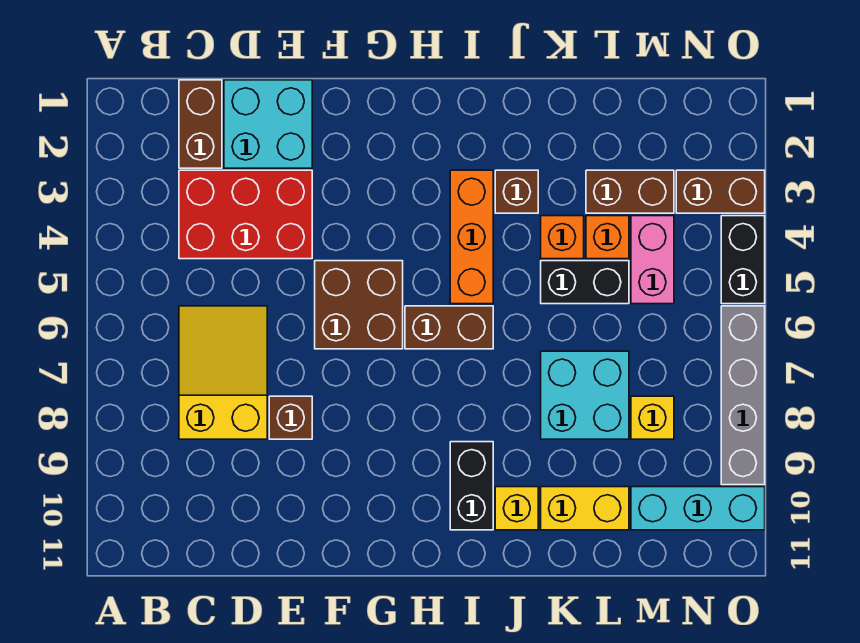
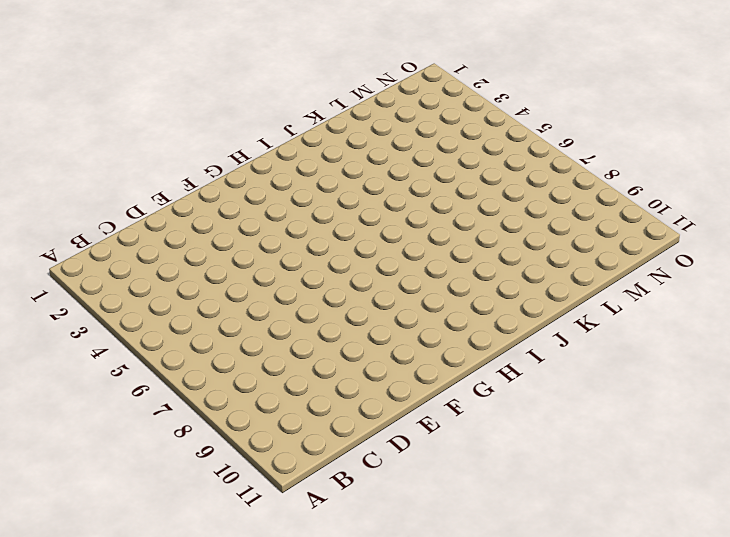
none -> brown 1x2 brick [179,80,222,168]
none -> red 2x3 brick [179,170,312,259]
none -> yellow 2x3 slope [179,306,267,439]

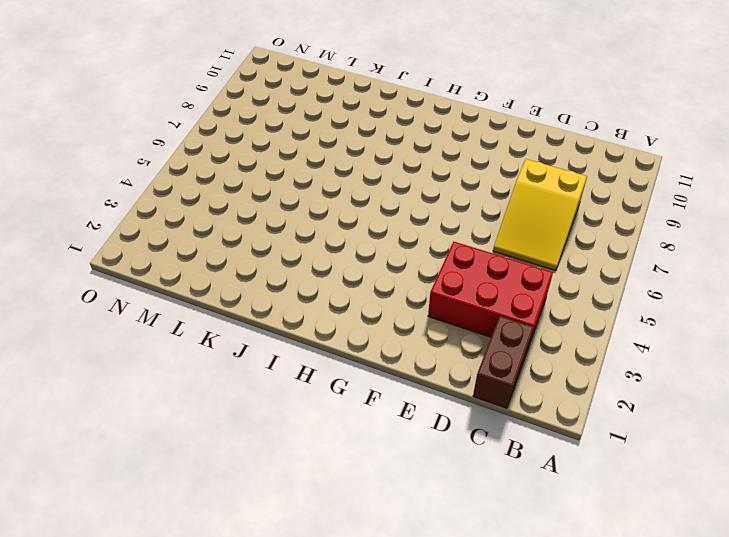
none -> cyan 2x2 brick [224,80,312,168]
none -> brown 1x1 brick [269,396,312,439]
none -> brown 2x2 brick [315,261,403,349]

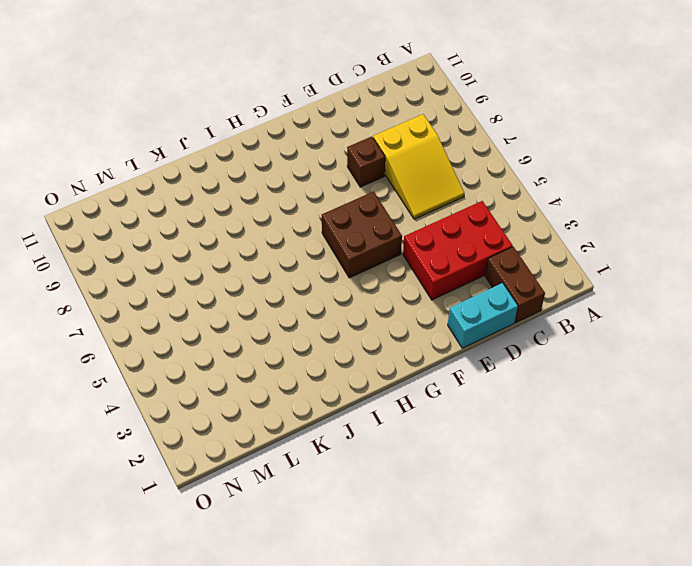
cyan 1x2 brick [448,283,518,348] -> cyan 2x2 brick [224,80,312,168]
none -> brown 1x2 brick [405,306,493,349]
none -> orange 1x3 brick [450,170,493,304]
none -> black 1x2 brick [450,442,493,530]

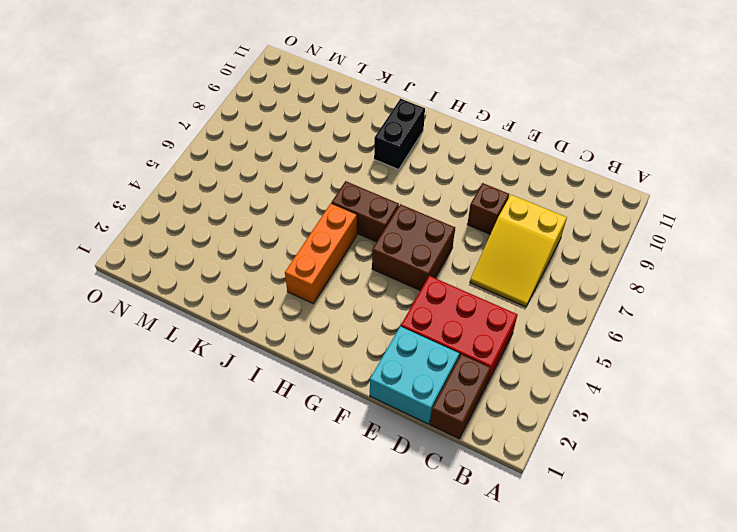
none -> brown 1x1 brick [495,170,538,213]
none -> yellow 1x1 brick [495,487,538,530]
none -> orange 1x1 brick [541,216,584,259]

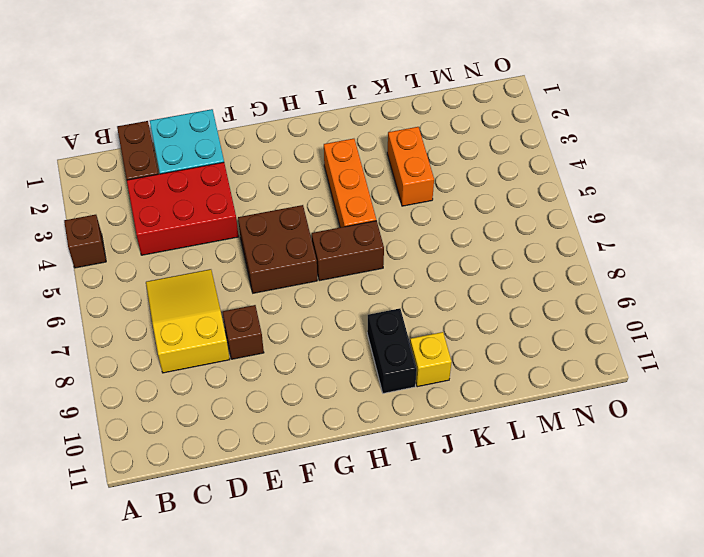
brown 1x1 brick [64,215,106,268] -> brown 1x1 brick moved to [495,170,538,213]
orange 1x2 brick [387,127,434,206] -> orange 1x1 brick [541,216,584,259]
none -> black 1x2 brick [541,261,629,304]
none -> cyan 2x2 brick [541,351,629,439]
none -> yellow 1x2 brick [541,487,629,530]

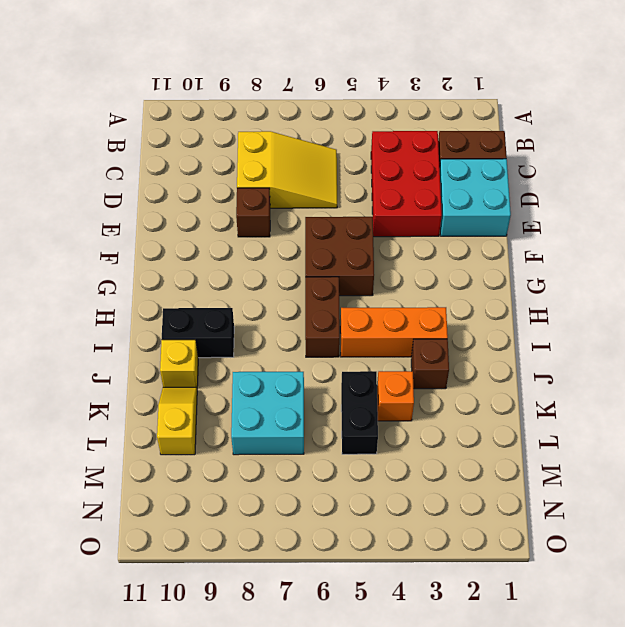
yellow 1x2 slope [157,387,197,455] -> yellow 1x2 brick [541,487,629,530]
none -> brown 1x2 brick [586,170,674,213]
none -> orange 1x1 brick [586,216,629,259]
none -> pink 1x2 brick [631,216,674,304]

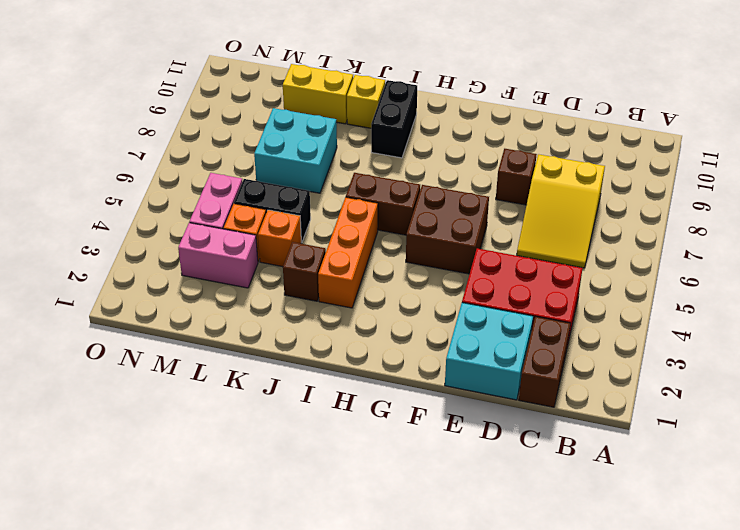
pink 1x2 brick [178,223,258,288] -> brown 1x2 brick [586,170,674,213]
none -> yellow 1x1 brick [631,396,674,439]
none -> cyan 1x3 brick [631,487,765,530]
none -> brown 1x2 brick [676,170,765,213]

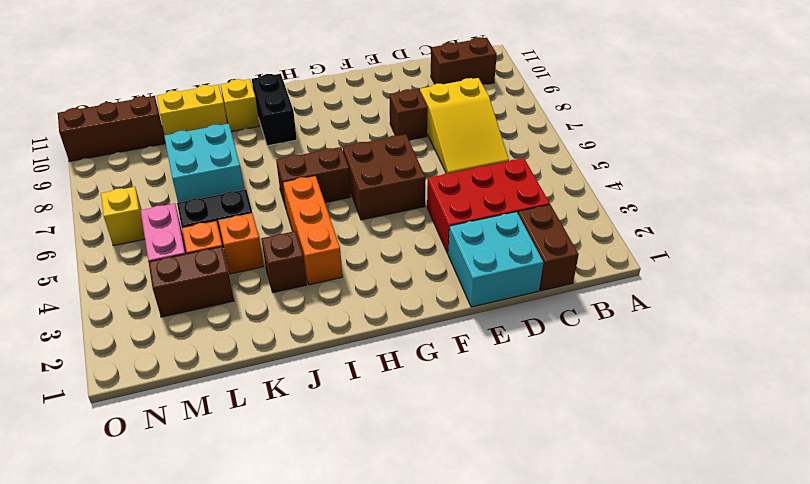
brown 1x2 brick [431,37,497,85] -> brown 1x2 brick moved to [676,170,765,213]
brown 1x3 brick [58,96,165,162] -> cyan 1x3 brick [631,487,765,530]
yellow 1x1 brick [101,187,145,246] -> yellow 1x1 brick moved to [631,396,674,439]
none -> black 1x2 brick [721,216,765,304]
none -> grey 1x4 brick [721,306,765,485]

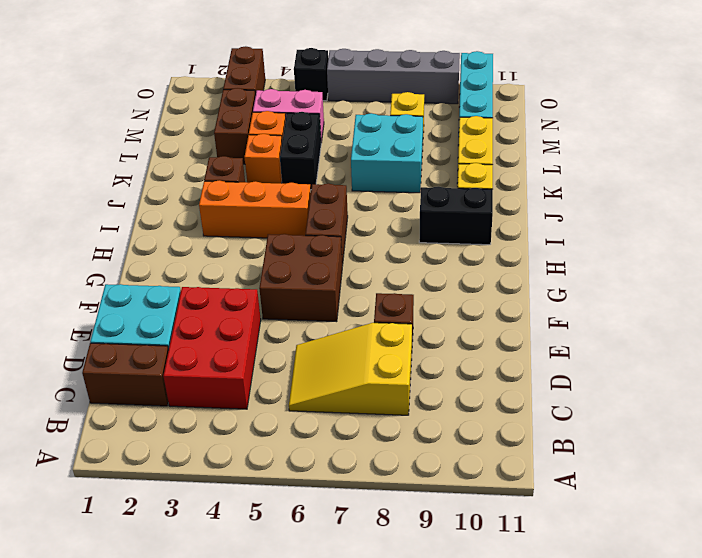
black 1x1 brick [294,48,328,101] -> black 1x2 brick [721,216,765,304]

